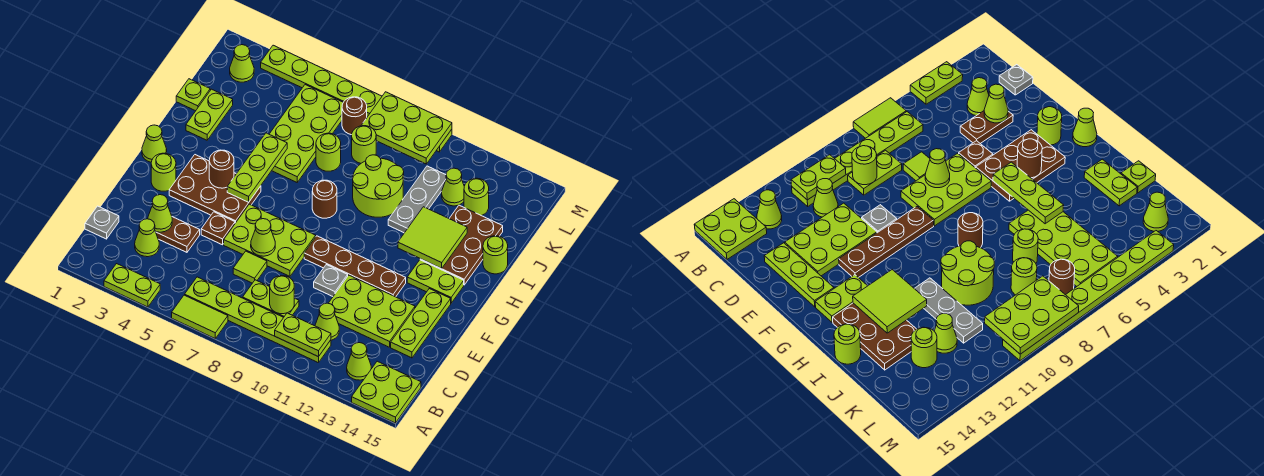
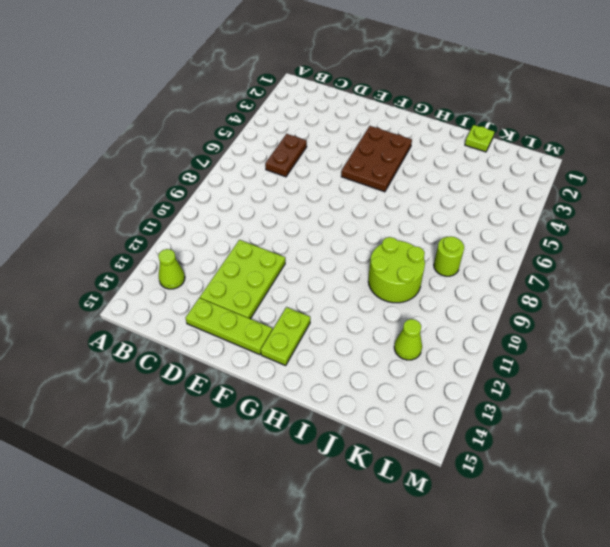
brown 1x2 plate [265,134,307,177] -> brown 1x2 plate moved to [156,217,200,252]
none -> lime 1x2 plate [104,264,160,307]
none -> lime 1x2 tile [172,295,228,338]
none -> lime 2x2 plate [352,361,421,423]
none -> lime 1x6 plate [185,277,331,363]

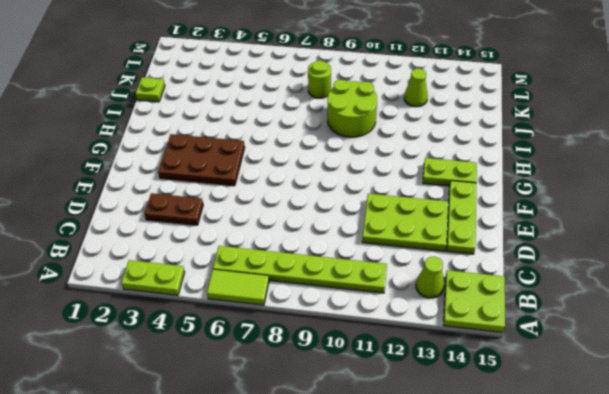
none -> grey 1x1 plate [85,206,119,239]
none -> lime 1x1 cone [135,219,159,257]
none -> lime 1x2 plate [243,280,299,317]
none -> lime 1x1 cone [315,303,339,340]

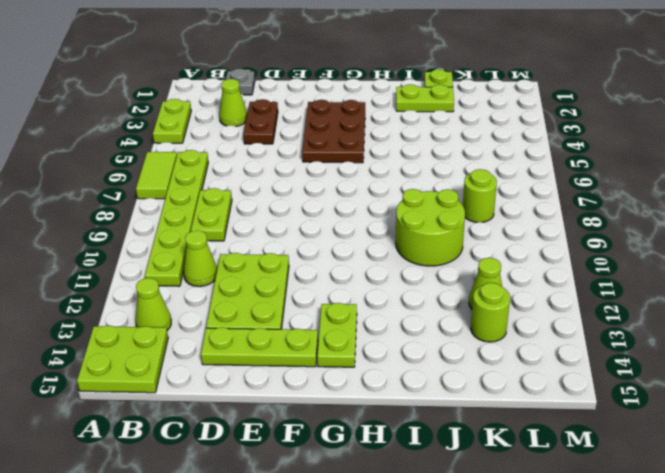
none -> lime 1x1 tile [233,251,267,283]
none -> brown 1x1 plate [201,212,235,245]
none -> lime 2x3 plate [224,204,316,276]
none -> grey 1x1 plate [314,265,348,296]

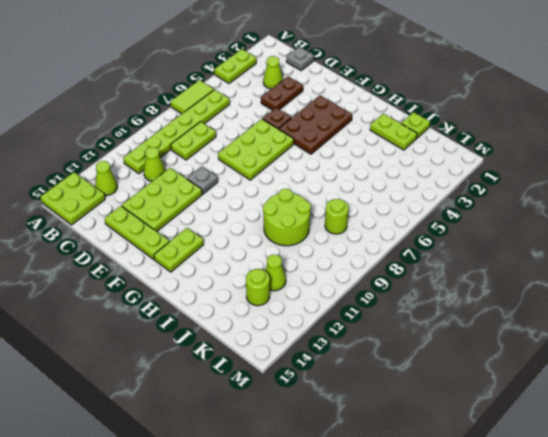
none -> lime 1x1 tile [233,251,267,283]
none -> lime 1x1 round brick [151,153,176,191]
none -> brown 1x4 plate [304,236,406,297]
none -> lime 1x1 cone [142,125,167,162]

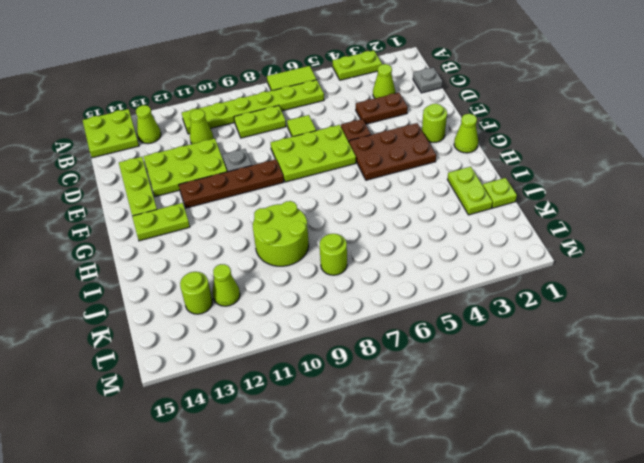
none -> brown 1x1 round brick [312,180,337,218]
none -> brown 2x3 plate [420,205,503,285]
none -> lime 2x4 plate [269,85,343,182]
none -> grey 1x3 plate [388,166,446,233]

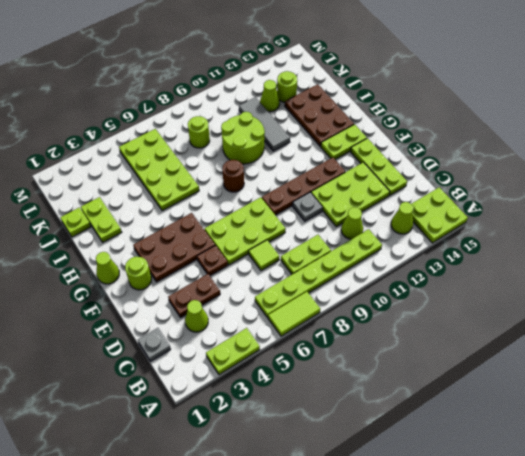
grey 1x3 tile [239,97,290,151] -> grey 1x3 plate [388,166,446,233]
none -> lime 1x1 round brick [483,236,508,274]
none -> lime 1x1 round brick [316,133,341,171]
none -> lime 1x1 cone [230,45,254,82]
none -> brown 1x1 round brick [342,97,367,135]

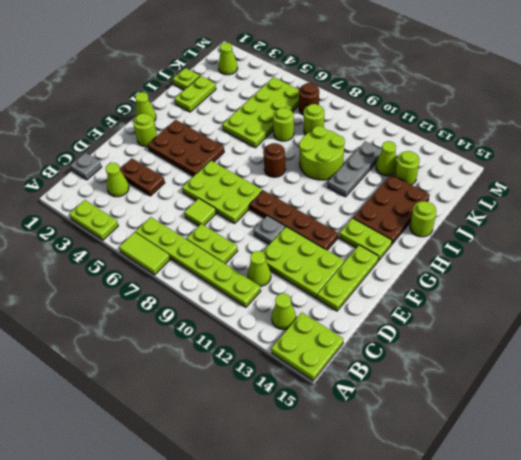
none -> brown 1x1 plate [201,212,235,245]
none -> lime 1x8 plate [261,45,452,152]
none -> lime 1x2 plate [275,313,331,357]
none -> lime 1x1 round brick [270,276,294,314]

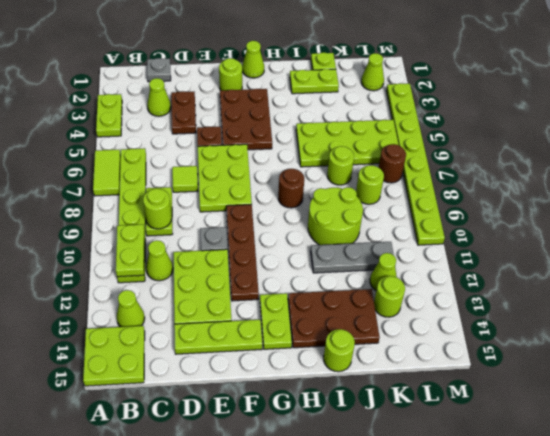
none -> lime 1x1 cone [148,195,172,232]
none -> lime 1x1 cone [251,219,275,256]
none -> brown 1x1 round brick [209,150,234,188]
none -> lime 1x3 plate [227,133,287,202]

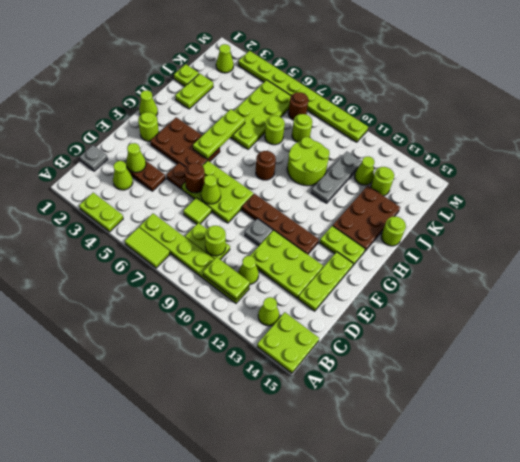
brown 1x1 round brick [185,163,205,193] -> brown 1x1 round brick moved to [209,150,234,188]
none -> lime 2x2 tile [398,207,467,269]
none -> lime 2x3 plate [361,92,452,164]

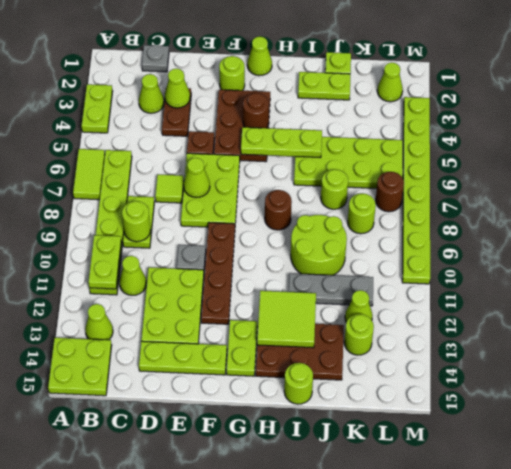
none -> lime 2x3 plate [361,92,452,164]

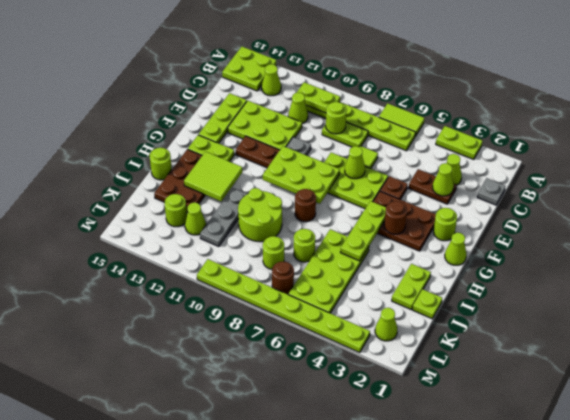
lime 2x3 plate [263,146,340,204] -> lime 2x3 plate moved to [361,92,452,164]

